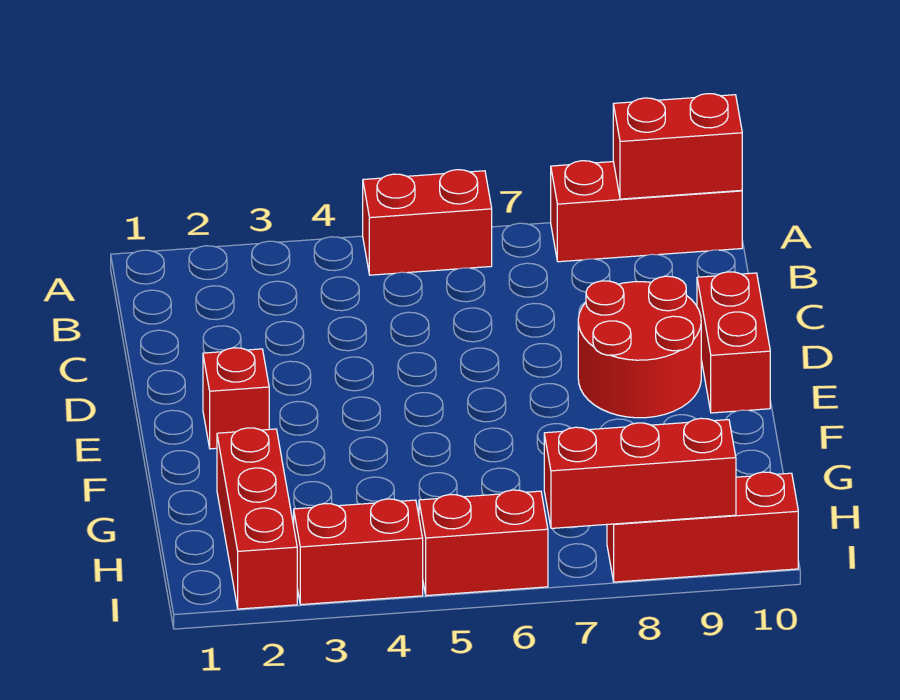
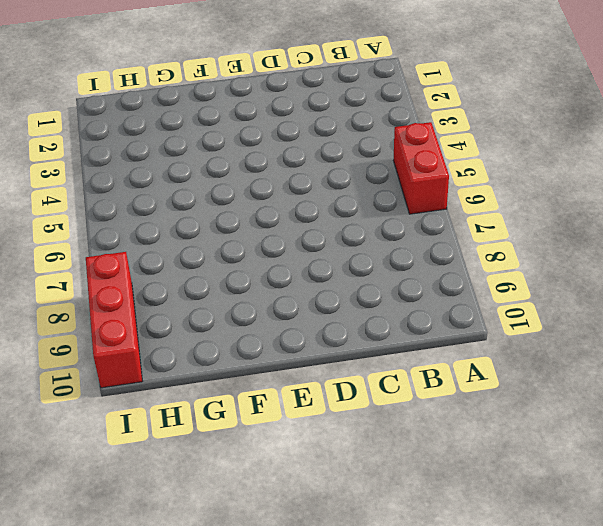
none -> red 1x3 brick [551,161,742,262]
none -> red 2x2 round brick [578,276,701,418]

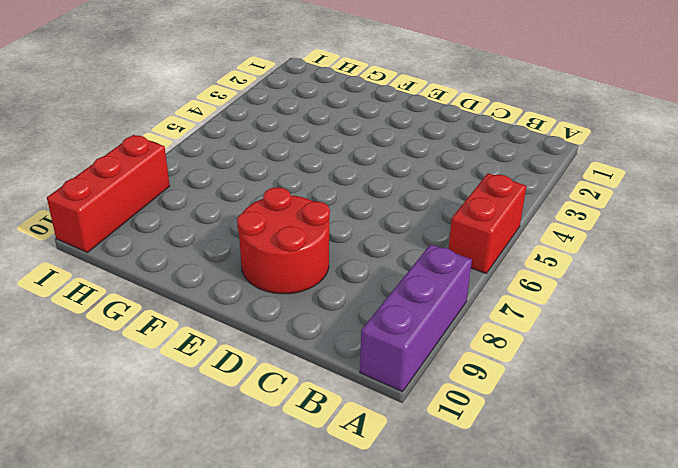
purple 1x3 brick [360,244,472,391] -> red 1x3 brick [551,161,742,262]
none -> red 1x2 brick [697,272,770,413]
none -> red 1x1 brick [203,348,269,449]

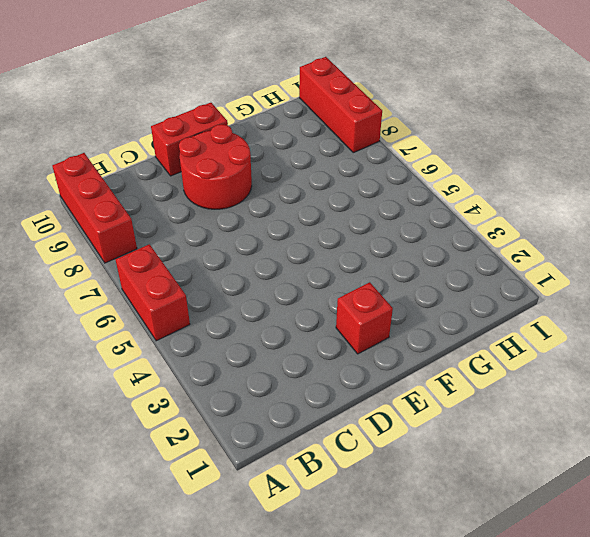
none -> red 1x3 brick [217,428,297,609]
none -> red 1x2 brick [294,499,423,605]

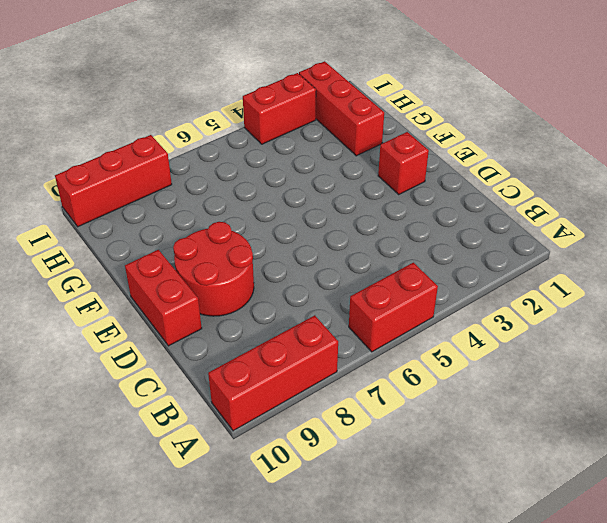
none -> red 1x2 brick [419,490,548,596]
none -> red 1x2 brick [613,94,742,199]

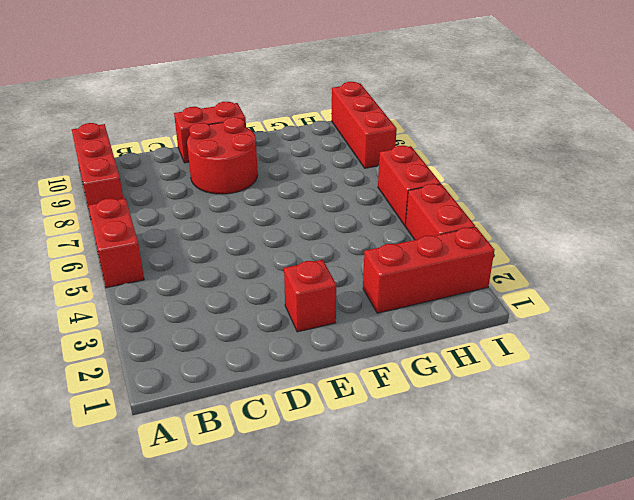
none -> red 1x2 brick [613,94,742,199]
none -> red 1x3 brick [544,418,736,528]

